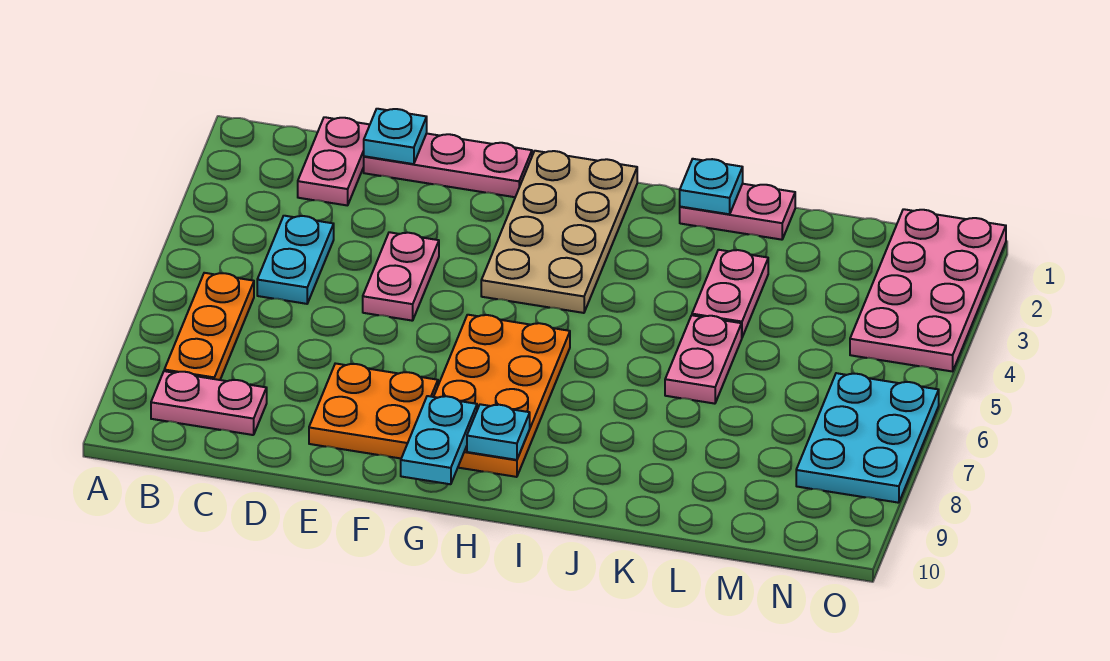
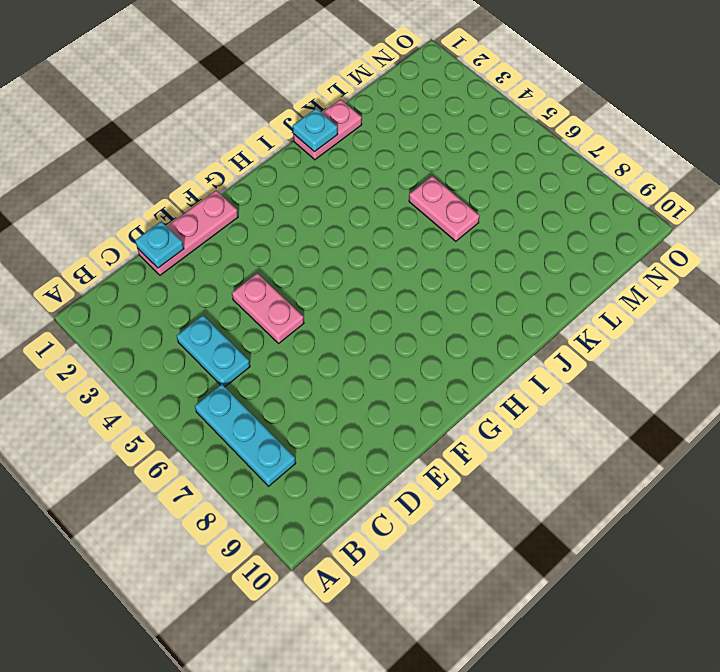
cyan 1x3 plate [195,384,296,486] -> orange 1x3 plate [164,273,254,380]
none -> pink 1x2 plate [151,371,267,435]
none -> pink 1x2 plate [298,117,370,206]
none -> orange 2x2 plate [309,363,438,458]

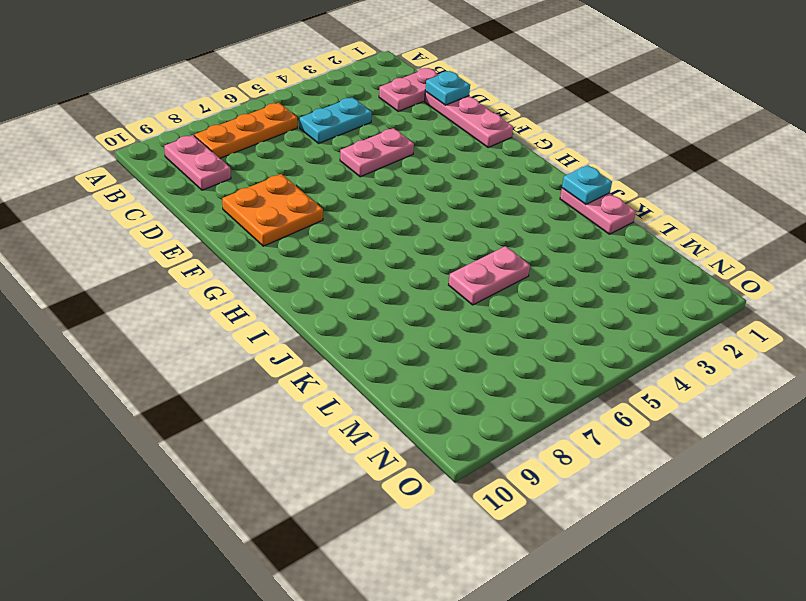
none -> tan 2x4 plate [481,151,637,313]
none -> orange 2x4 plate [434,315,570,477]
none -> pink 1x2 plate [692,250,768,337]

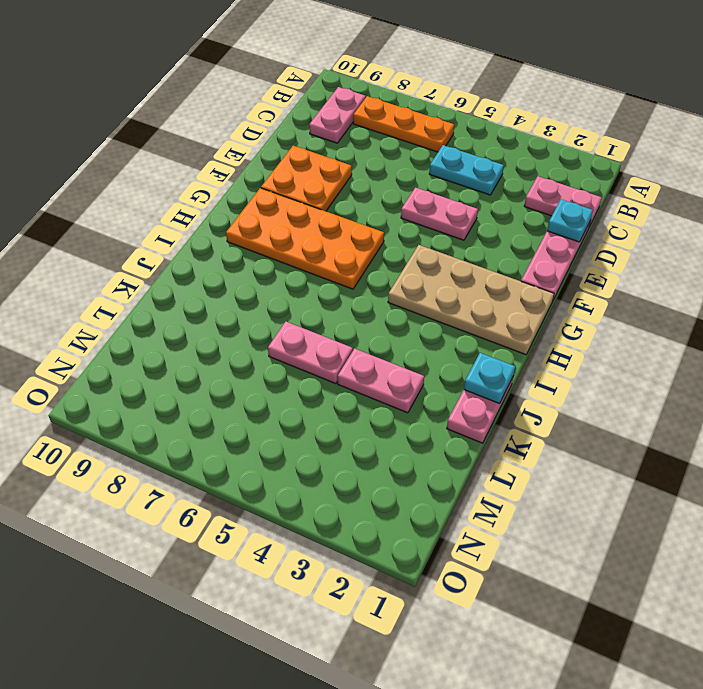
none -> pink 2x4 plate [850,209,1006,371]
none -> cyan 2x3 plate [796,373,939,503]
none -> cyan 1x2 plate [401,396,477,484]

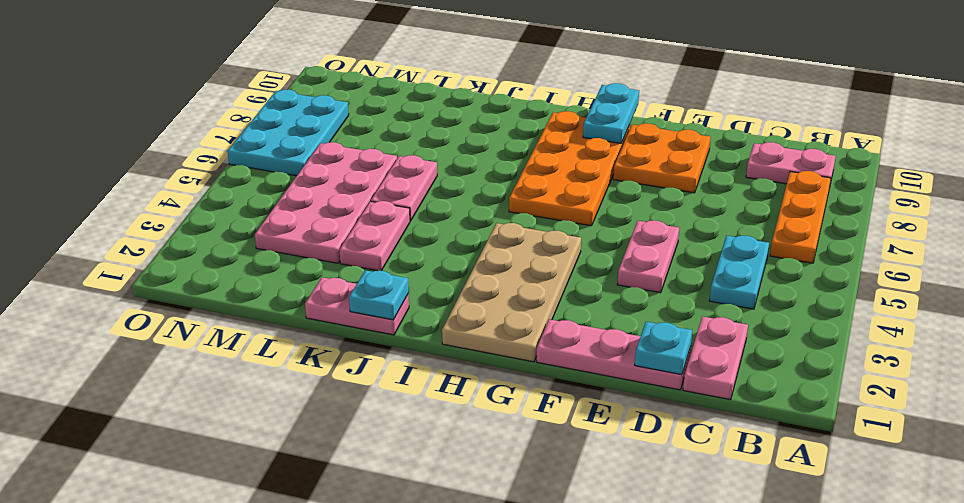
pink 2x4 plate [255,142,397,263] -> pink 2x4 plate moved to [850,209,1006,371]
none -> cyan 1x1 plate [467,404,530,460]

